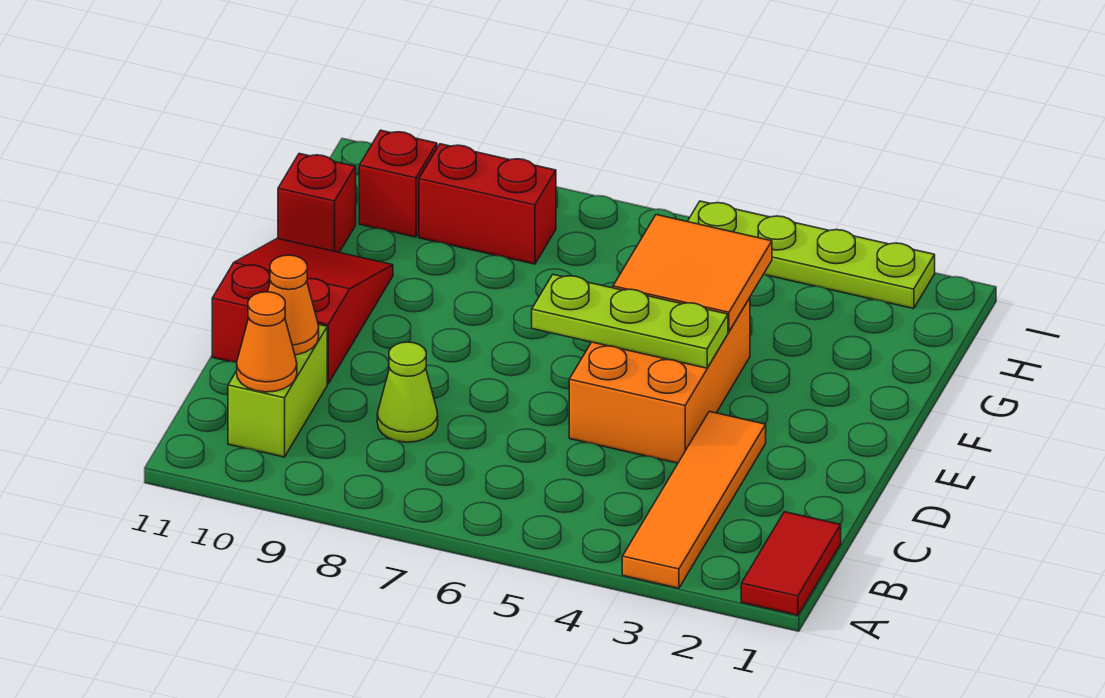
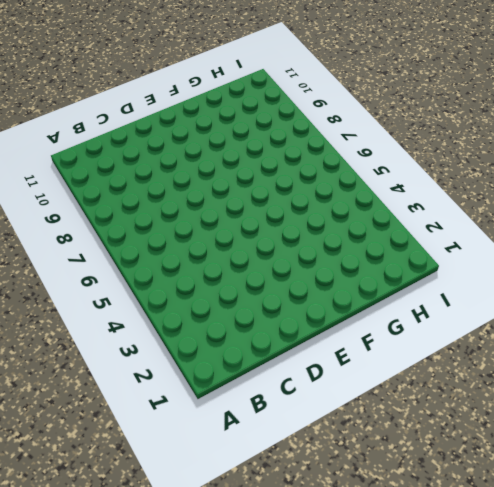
none -> red 1x2 tile [741,512,841,615]
none -> orange 1x4 tile [622,411,766,588]
none -> lime 1x2 brick [228,324,327,457]

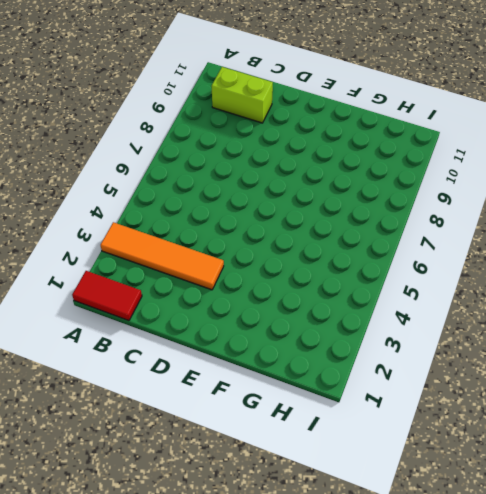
none -> lime 1x1 cone [377,342,438,442]
none -> orange 2x3 brick [569,298,750,463]
none -> red 2x3 slope [212,238,393,384]

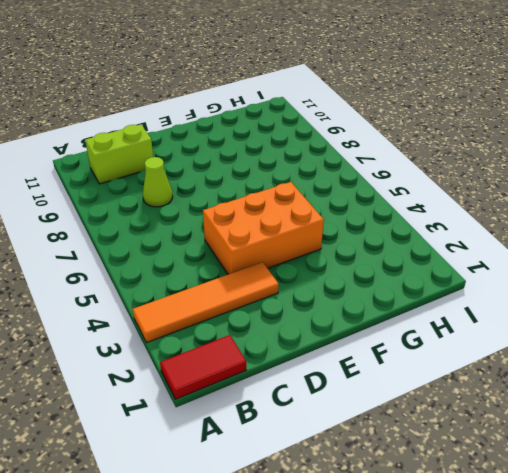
none -> red 2x3 slope [212,238,393,384]
none -> red 1x1 brick [278,154,356,252]
none -> red 1x2 brick [419,144,556,264]

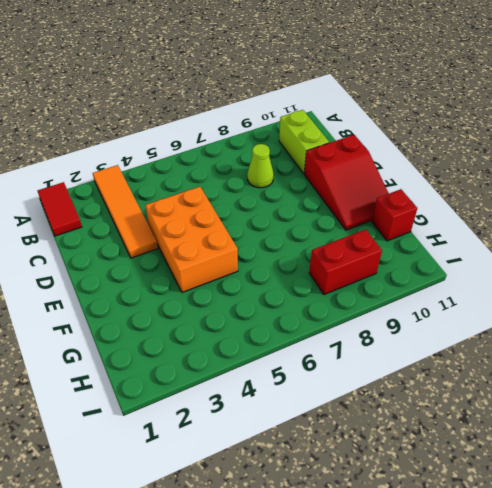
none -> red 1x1 brick [359,130,437,237]
none -> lime 1x4 plate [687,201,935,309]
none -> orange 1x1 cone [237,292,297,392]

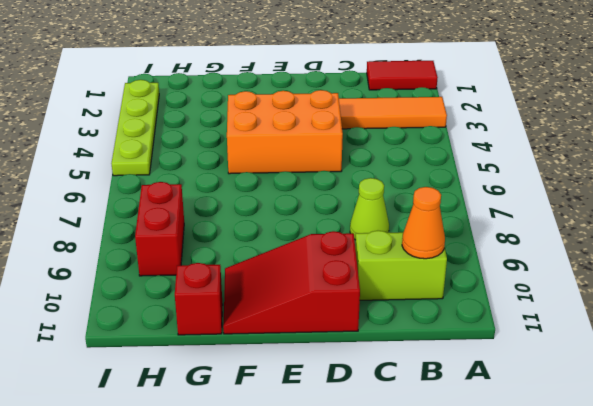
none -> red 1x1 brick [359,130,437,237]
none -> orange 1x1 cone [268,255,319,355]
none -> lime 1x3 plate [532,274,728,368]

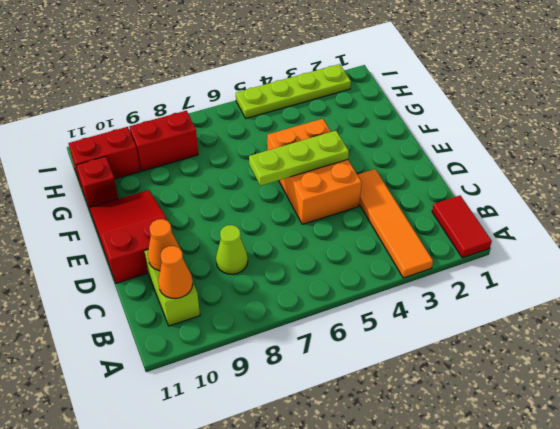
red 1x2 brick [69,127,140,184] -> red 1x1 brick [359,130,437,237]
none -> orange 2x2 tile [613,215,772,332]

